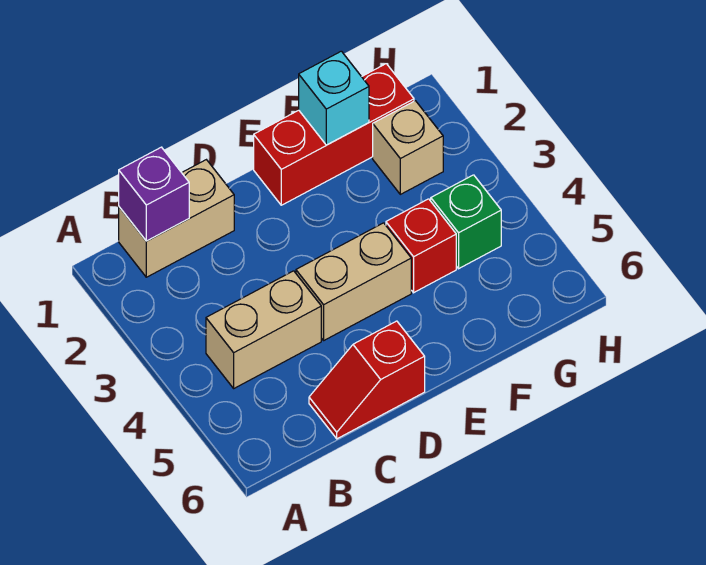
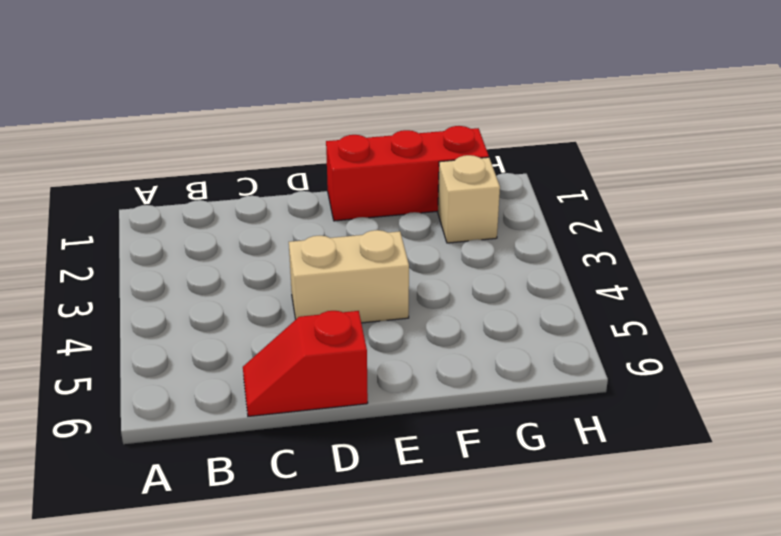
none -> tan 1x2 brick [119,160,234,277]
none -> tan 1x2 brick [206,271,321,388]

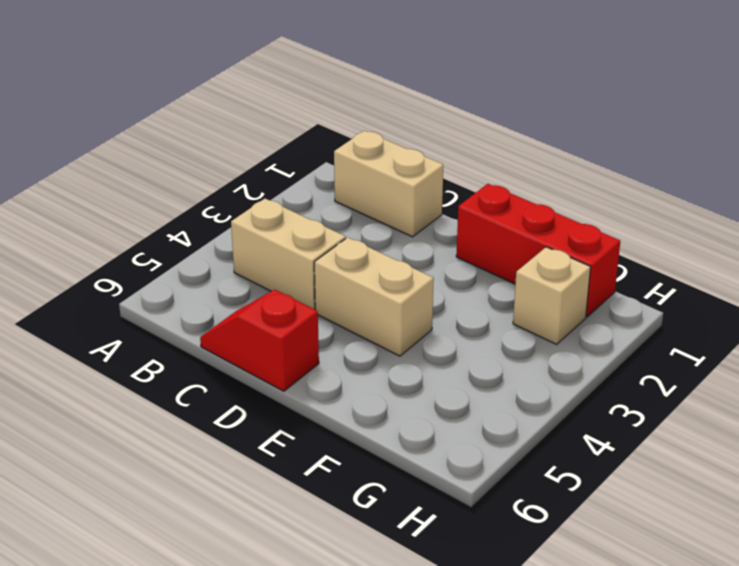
none -> red 1x1 brick [386,199,456,293]
none -> green 1x1 brick [431,175,501,269]

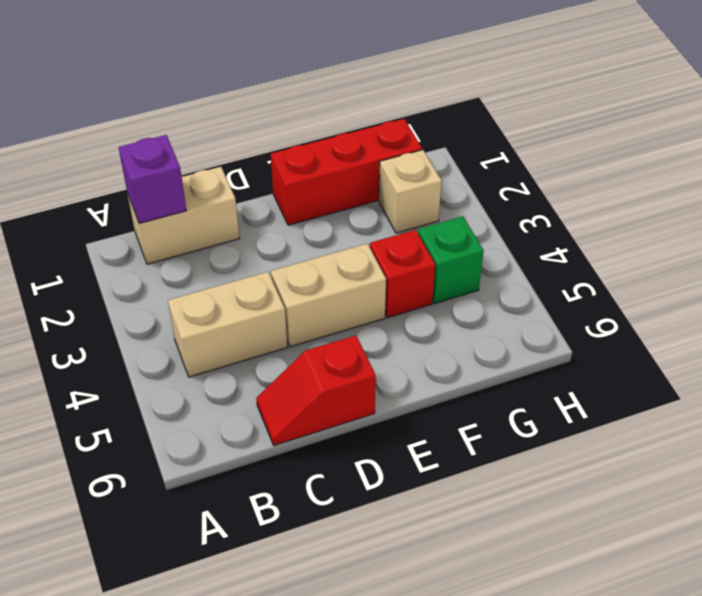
none -> cyan 1x1 brick [299,51,369,145]

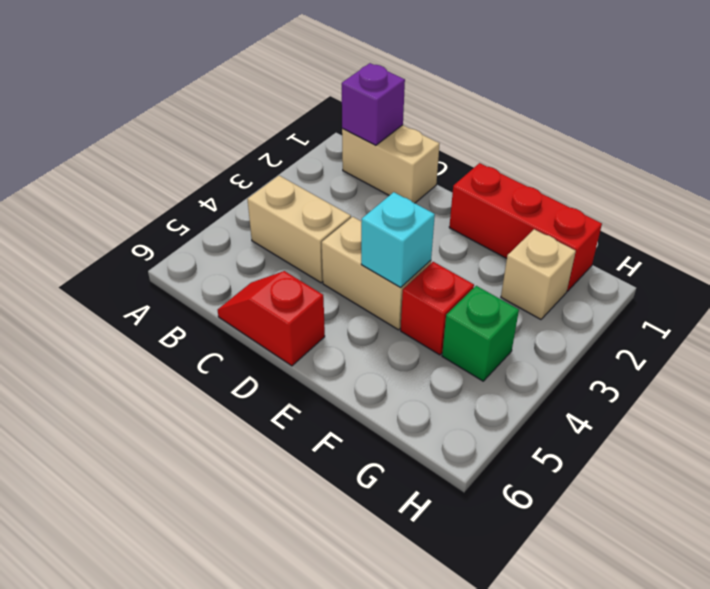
cyan 1x1 brick [361,192,435,287] -> cyan 1x1 brick moved to [299,51,369,145]

